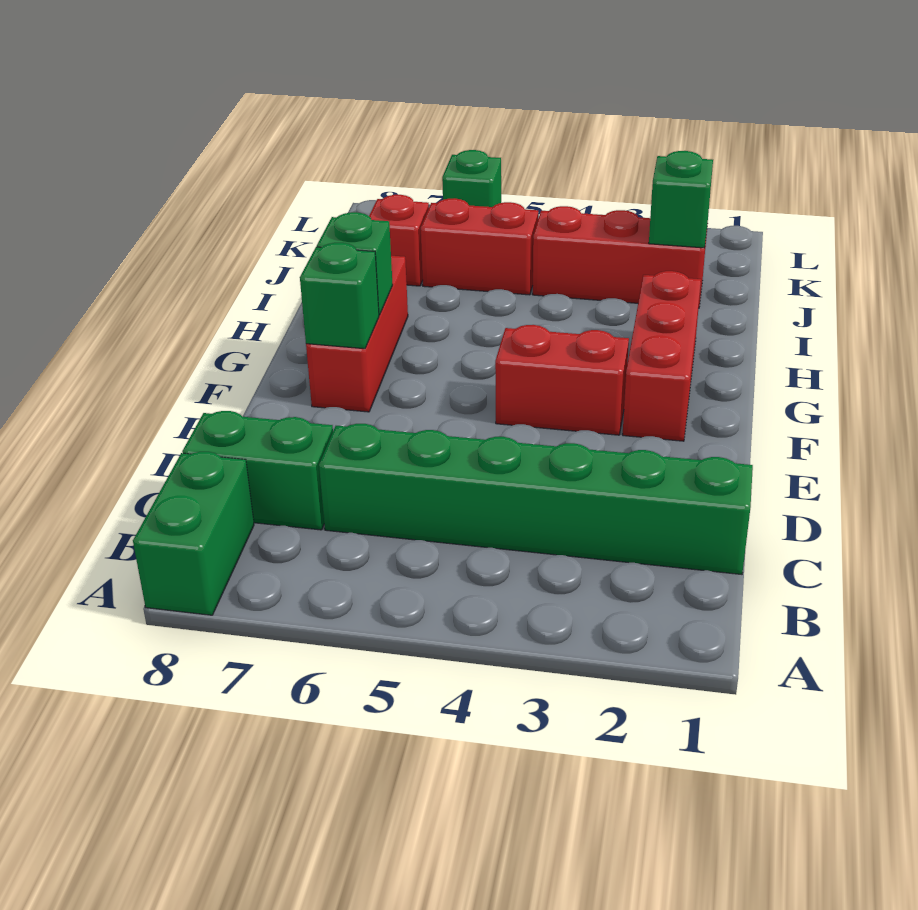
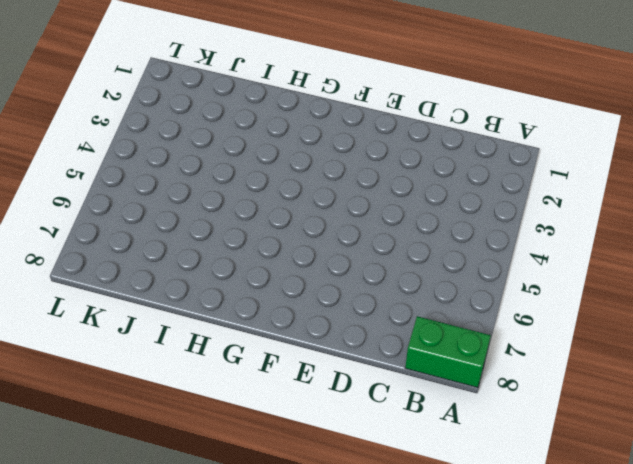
none -> green 1x6 brick [319,424,753,574]
none -> green 1x2 brick [182,411,333,530]
none -> red 1x3 brick [623,271,701,441]

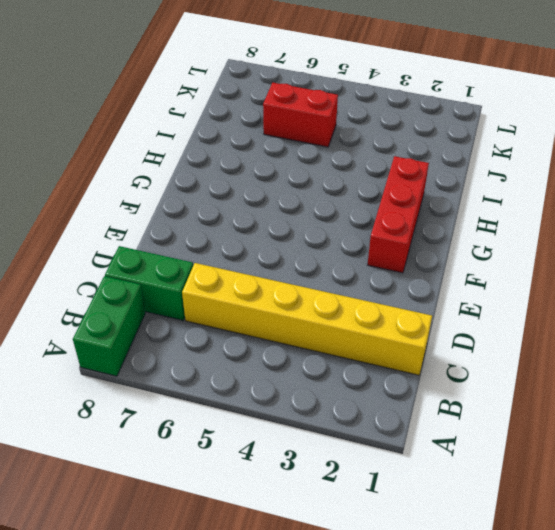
yellow 1x6 brick [182,263,432,375] -> green 1x6 brick [319,424,753,574]
none -> red 1x2 brick [495,325,629,435]
none -> red 1x3 brick [306,256,408,412]
none -> red 1x3 brick [533,206,707,306]

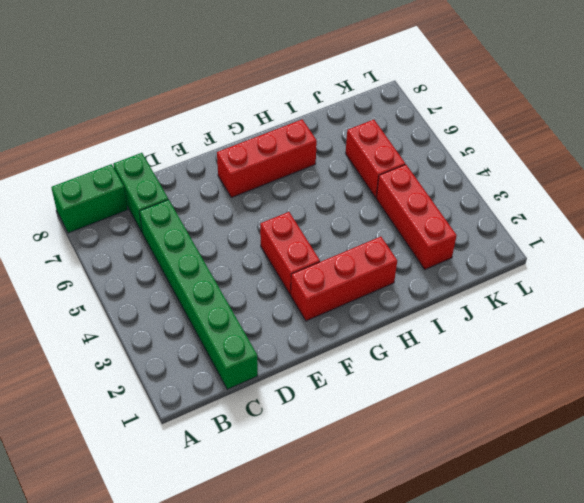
none -> red 1x1 brick [369,195,429,286]
none -> green 1x1 brick [442,150,501,207]
none -> green 1x1 brick [300,243,379,349]

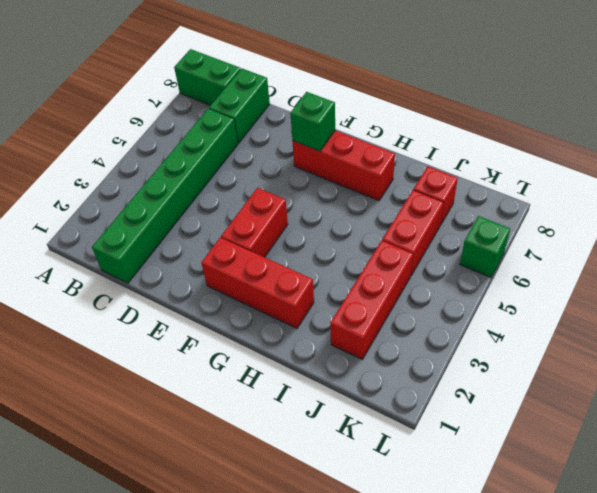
none -> green 1x1 brick [317,212,393,315]
none -> green 1x1 brick [649,151,713,248]

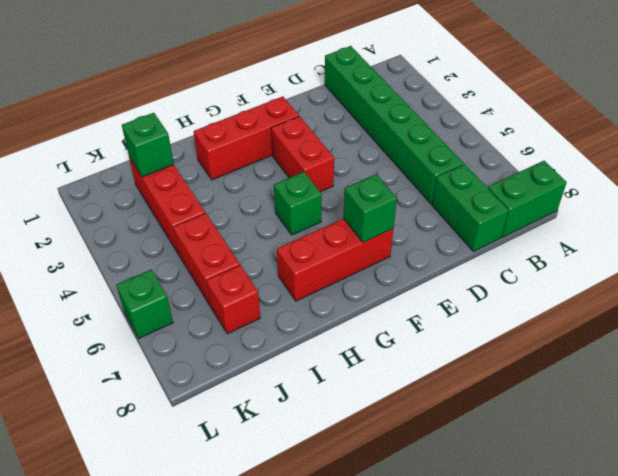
green 1x1 brick [274,172,322,235] -> green 1x1 brick moved to [317,212,393,315]

